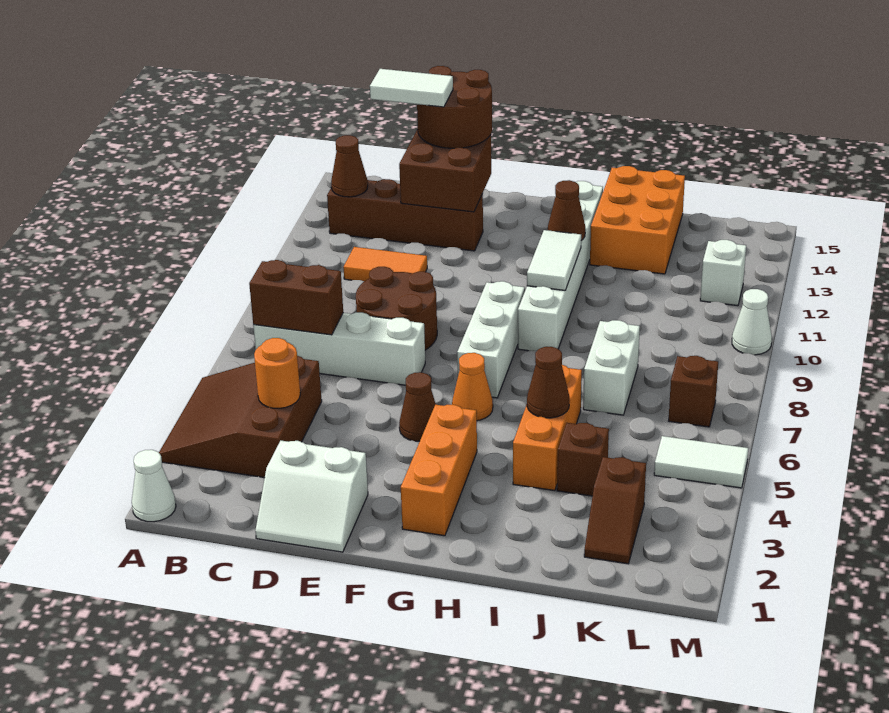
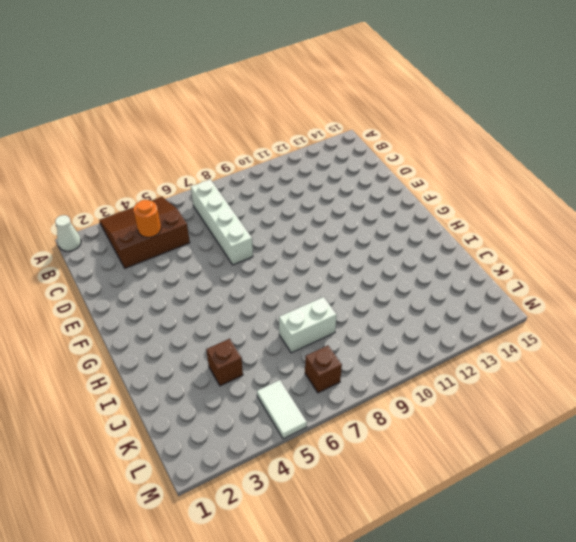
none -> brown 1x4 brick [327,179,483,251]
none -> orange 1x2 tile [343,247,427,281]
none -> white 2x2 slope [255,441,368,552]
none -> brown 2x2 round brick [356,267,437,350]

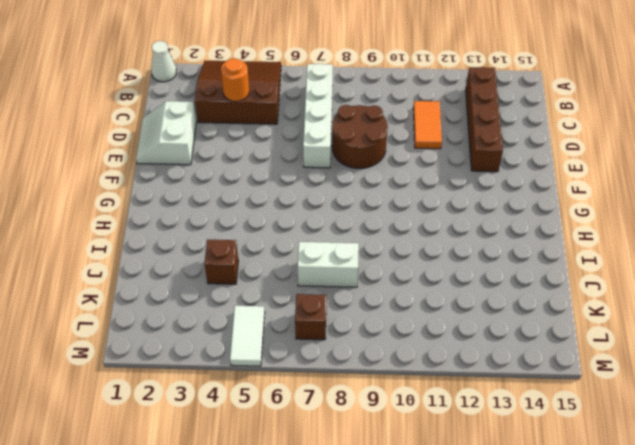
none -> brown 1x1 cone [399,372,436,441]
none -> orange 1x3 brick [401,405,477,536]
none -> orange 1x1 cone [452,353,493,421]
none -> white 1x3 brick [457,281,525,398]

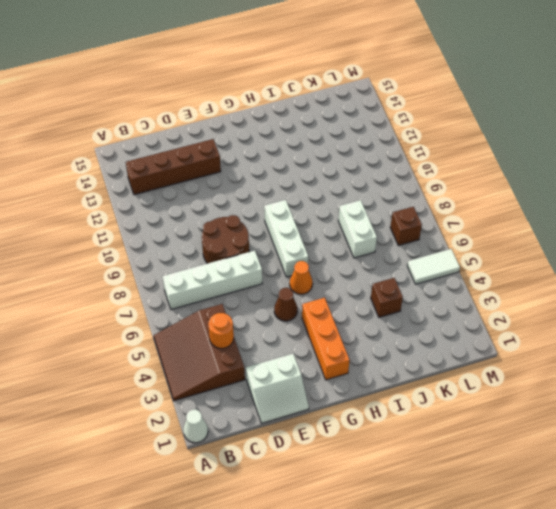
none -> orange 1x2 tile [343,247,427,281]
none -> white 1x6 brick [518,181,603,351]
none -> orange 1x3 brick [513,365,582,491]
none -> orange 2x3 brick [590,166,685,274]

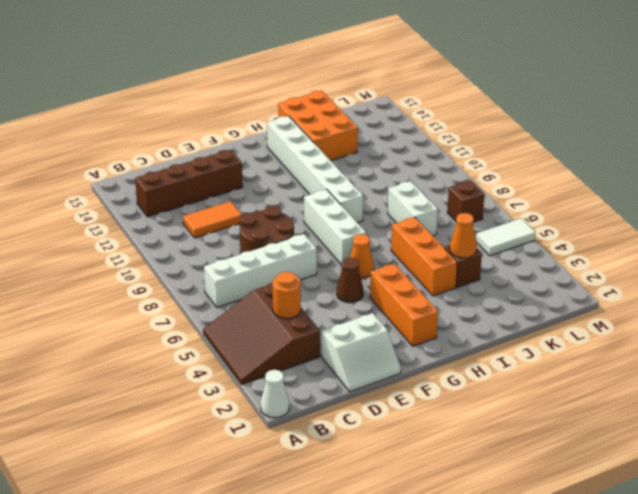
orange 1x1 cone [450,213,477,258] -> none
none -> brown 1x2 slope [584,457,646,564]
none -> white 1x1 brick [700,240,746,306]
none -> white 1x1 cone [732,289,772,355]
none -> brown 1x2 brick [249,260,343,335]

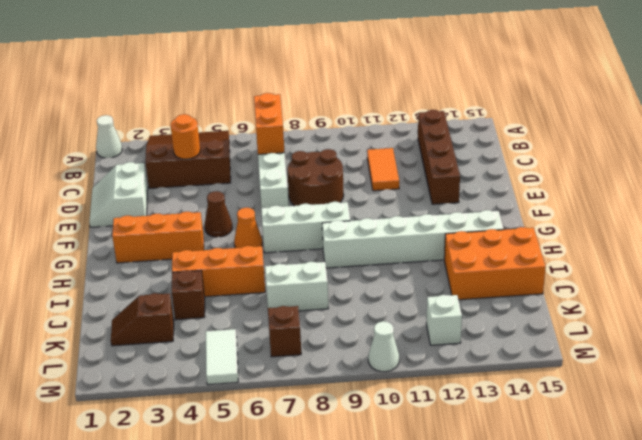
orange 1x2 brick [254,93,285,154] -> brown 1x2 brick [249,260,343,335]
none -> brown 1x1 cone [331,135,368,197]
none -> brown 2x2 brick [399,129,491,212]
none -> white 1x2 tile [527,230,581,290]
none -> brown 1x1 cone [548,180,585,240]

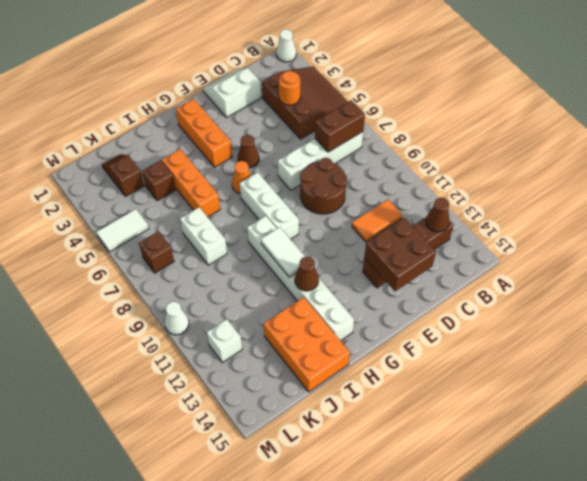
none -> brown 1x1 cone [527,347,569,418]
none -> brown 2x2 round brick [417,66,492,148]
none -> white 1x2 tile [370,69,453,107]

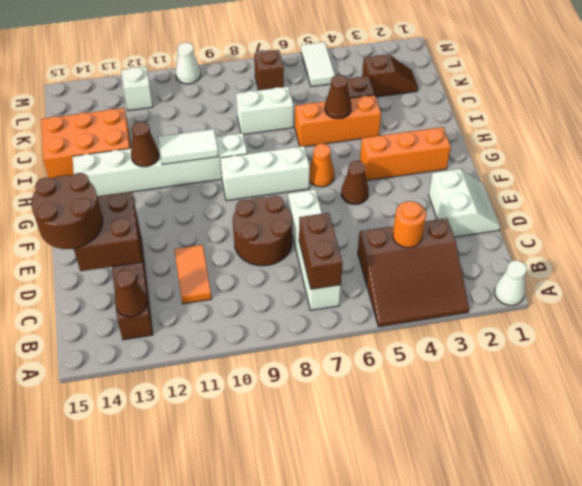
none -> white 1x2 tile [370,69,453,107]

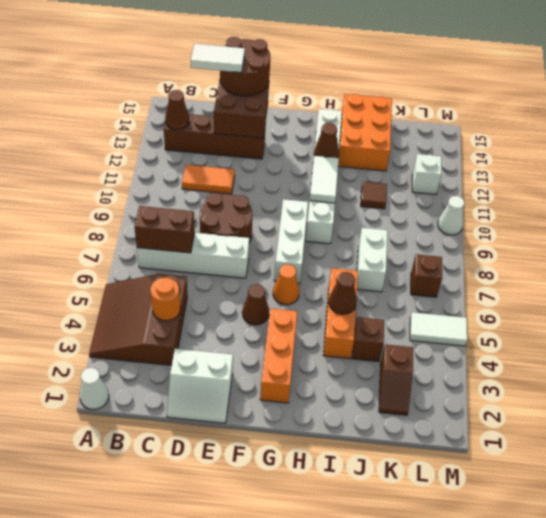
brown 1x1 tile [361,182,387,209] -> none

